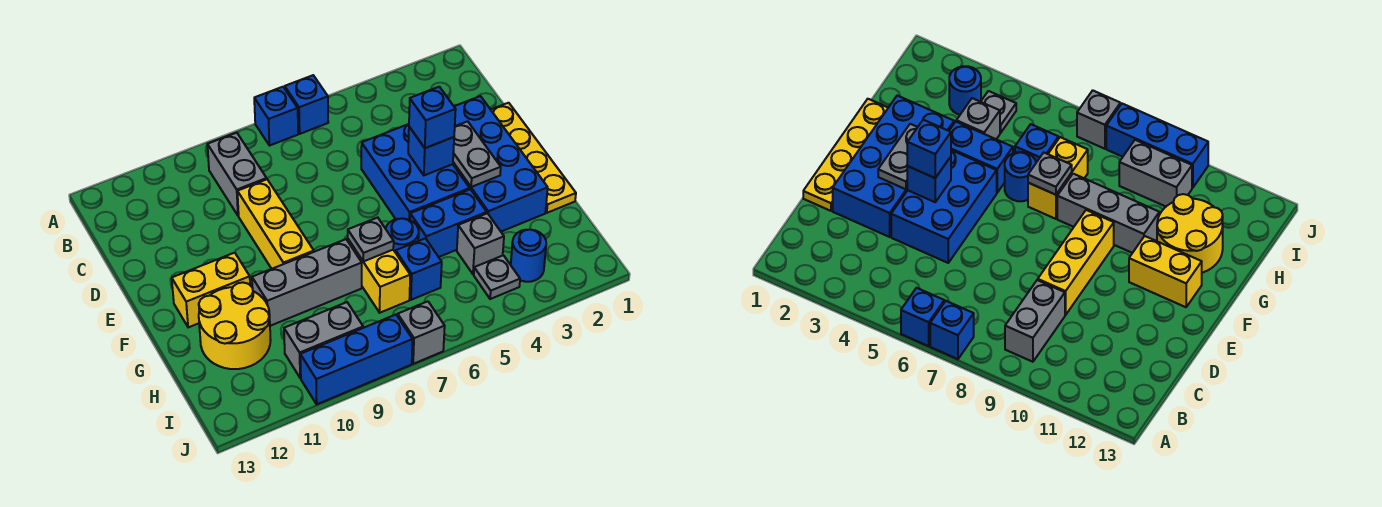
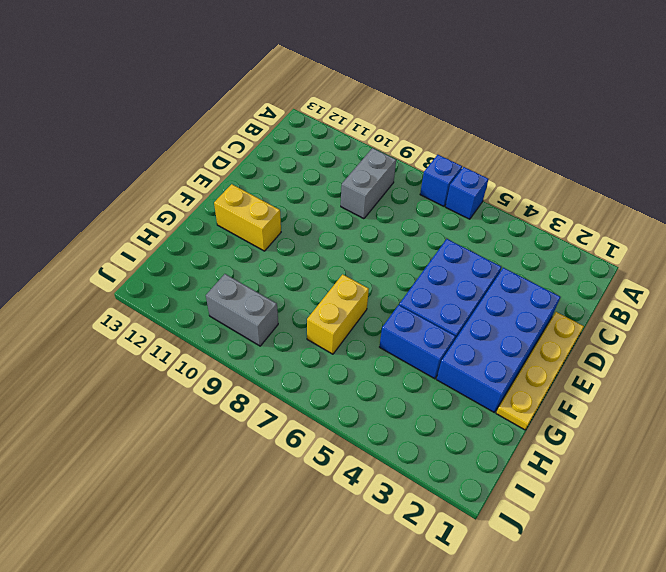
none -> yellow 1x3 brick [237,179,314,269]
none -> blue 1x1 round brick [386,218,419,253]
none -> grey 1x3 brick [252,239,362,326]

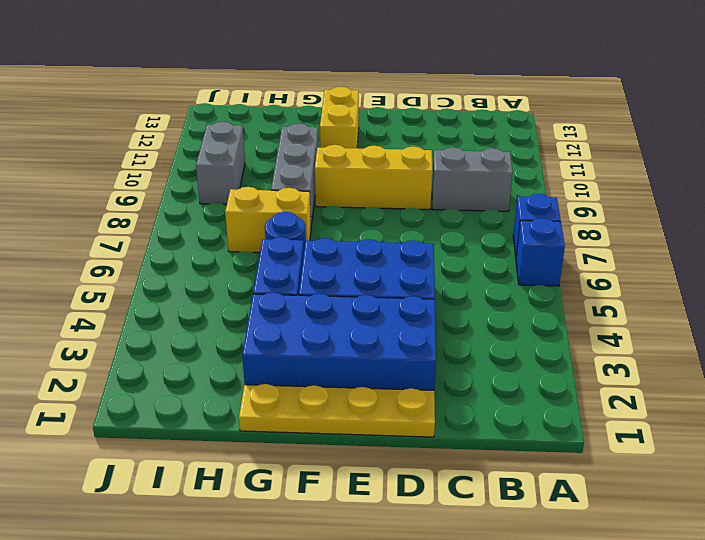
none -> yellow 2x2 round brick [199,283,271,369]
none -> grey 1x1 brick [457,213,504,274]
none -> blue 1x1 brick [396,238,442,300]

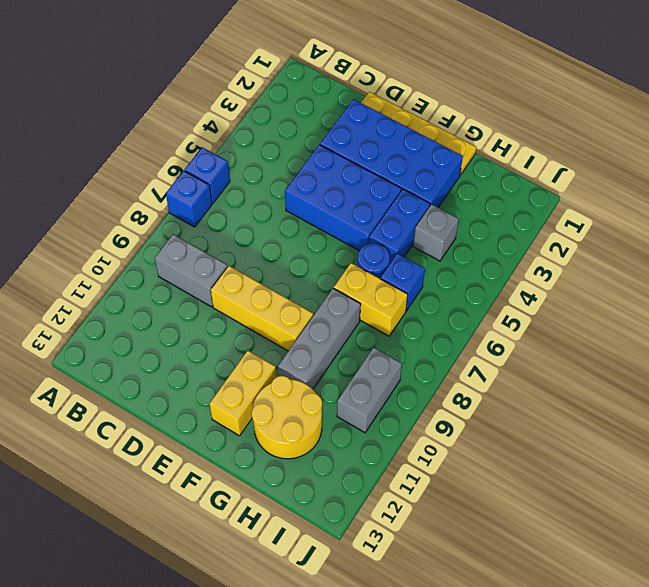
none -> blue 1x1 round brick [511,230,546,282]
none -> grey 1x1 plate [474,255,520,299]
none -> grey 1x1 brick [398,301,445,364]

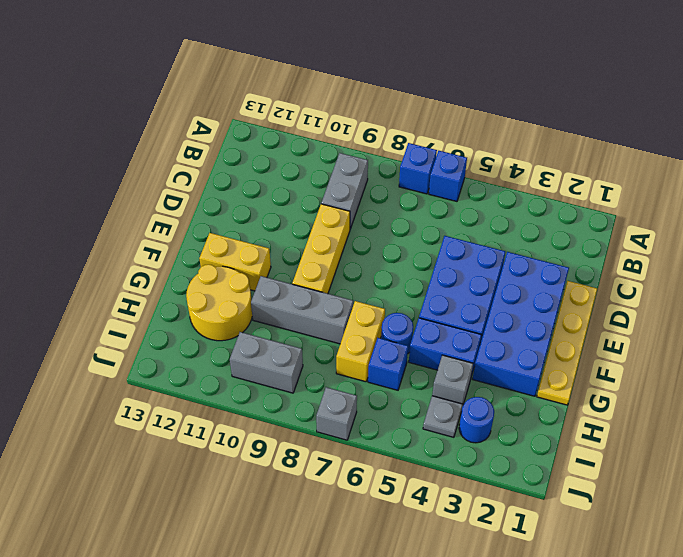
none -> blue 1x3 brick [300,315,413,404]
none -> grey 1x2 plate [453,121,501,187]
none -> blue 1x1 brick [408,127,454,175]

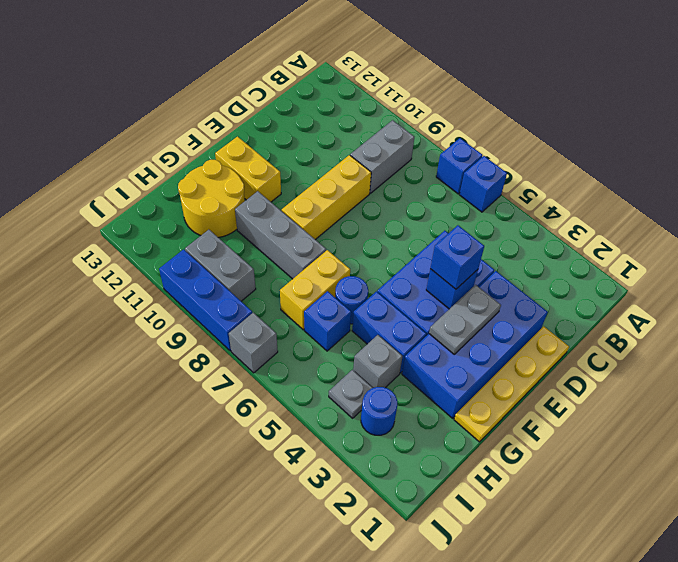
none -> grey 1x1 plate [348,218,394,261]

